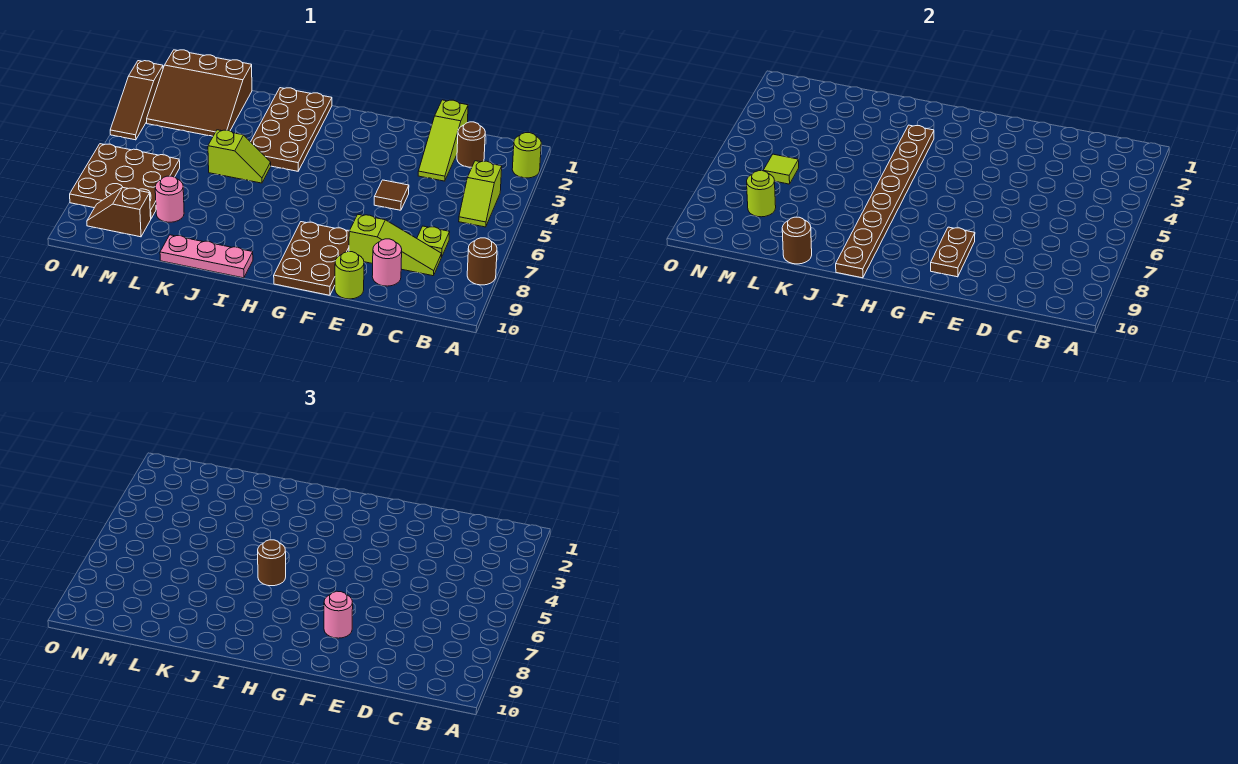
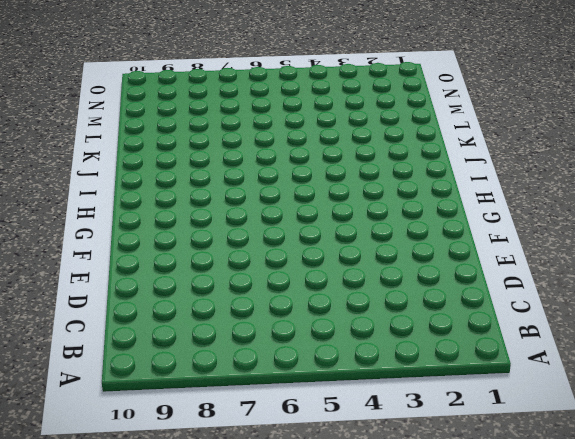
none -> lime 1x1 round brick [512,133,541,178]
none -> brown 1x1 round brick [467,238,497,285]
none -> lime 1x2 slope [459,161,502,227]

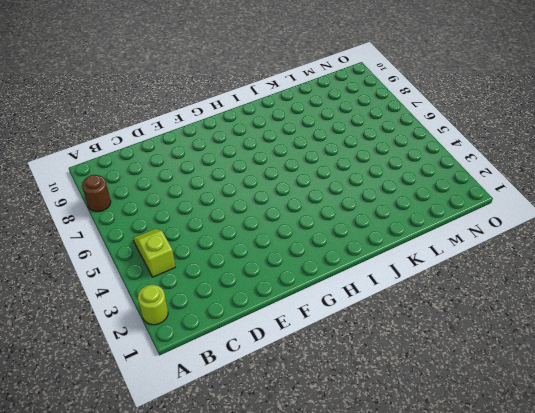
none -> brown 1x1 round brick [457,122,485,167]
none -> lime 1x1 plate [417,226,450,257]
none -> lime 1x3 slope [349,215,441,276]

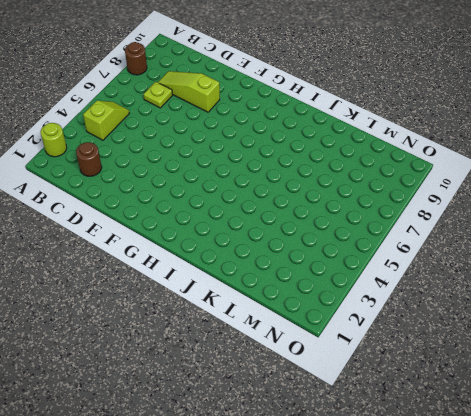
none -> lime 1x3 slope [418,100,468,181]
none -> pink 1x1 round brick [372,239,402,286]
none -> brown 1x1 tile [374,180,409,210]

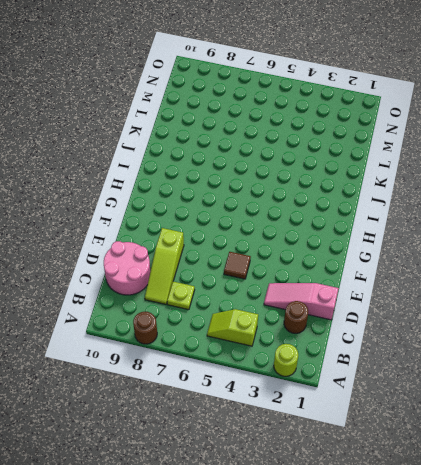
pink 2x2 round brick [104,241,151,295] -> pink 1x1 round brick [372,239,402,286]
pink 1x3 slope [264,283,339,320] -> lime 1x3 slope [418,100,468,181]
none -> lime 1x1 round brick [335,252,364,299]
none -> brown 2x3 plate [274,222,349,295]
none -> brown 2x4 plate [251,88,332,171]

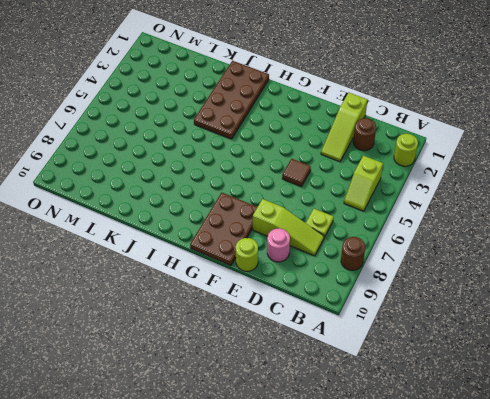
none -> pink 1x3 plate [160,235,253,278]
none -> lime 1x2 slope [208,130,271,183]
none -> brown 3x3 slope [147,50,252,136]

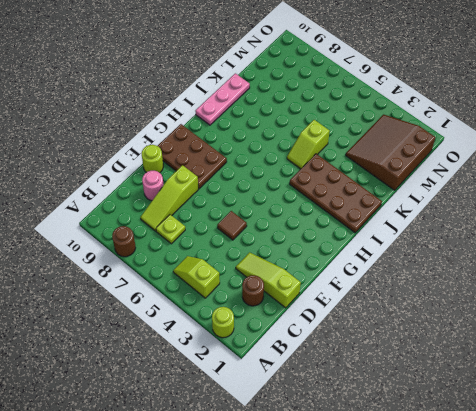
none -> pink 1x1 round brick [155,176,184,222]
none -> brown 3x3 plate [70,144,180,218]
none -> brown 1x2 slope [87,187,151,237]

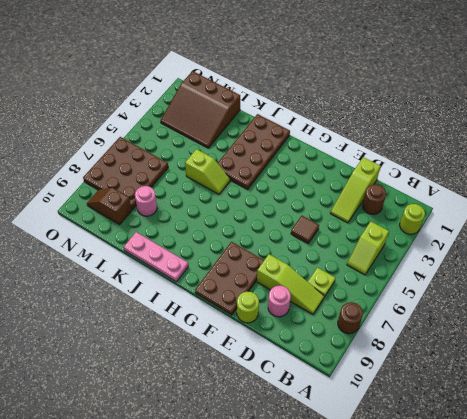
none -> brown 1x3 slope [110,61,163,140]
none -> brown 1x2 plate [931,227,975,277]
none -> brown 1x8 plate [836,125,934,278]

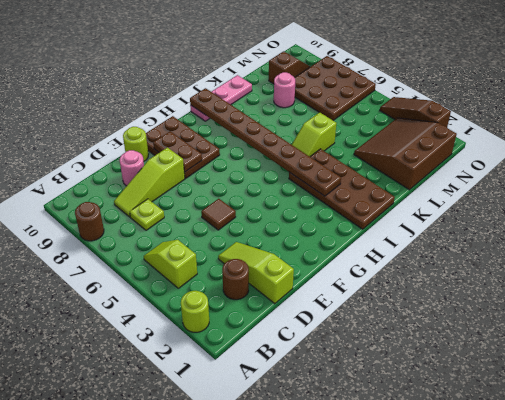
none -> brown 1x1 round brick [782,217,812,264]
none -> lime 1x1 tile [763,154,799,184]
none -> lime 1x1 round brick [747,171,776,217]

